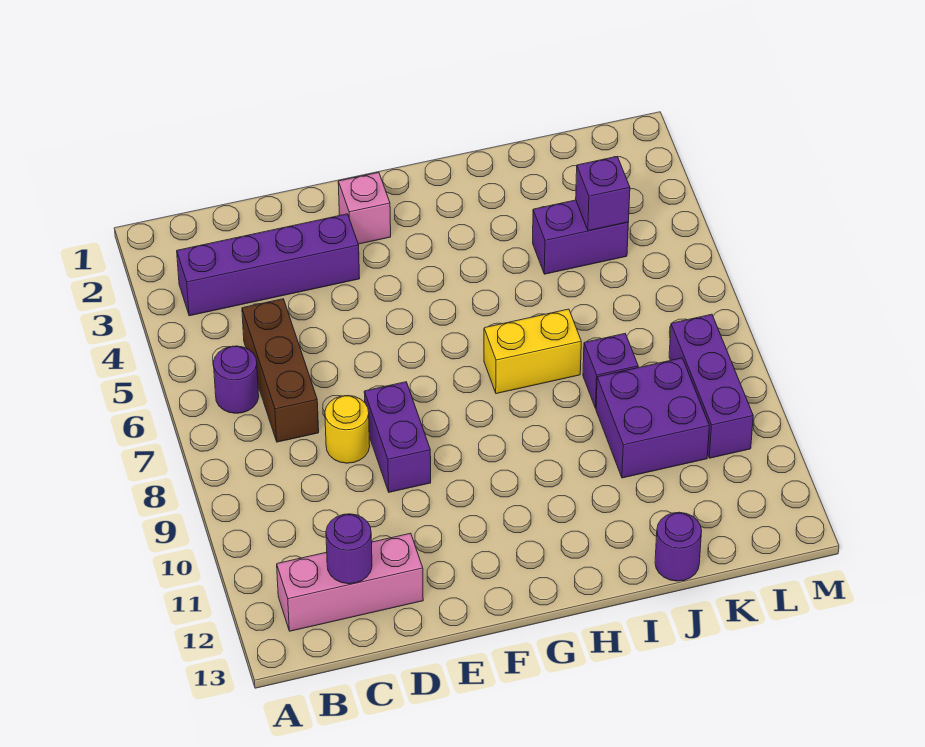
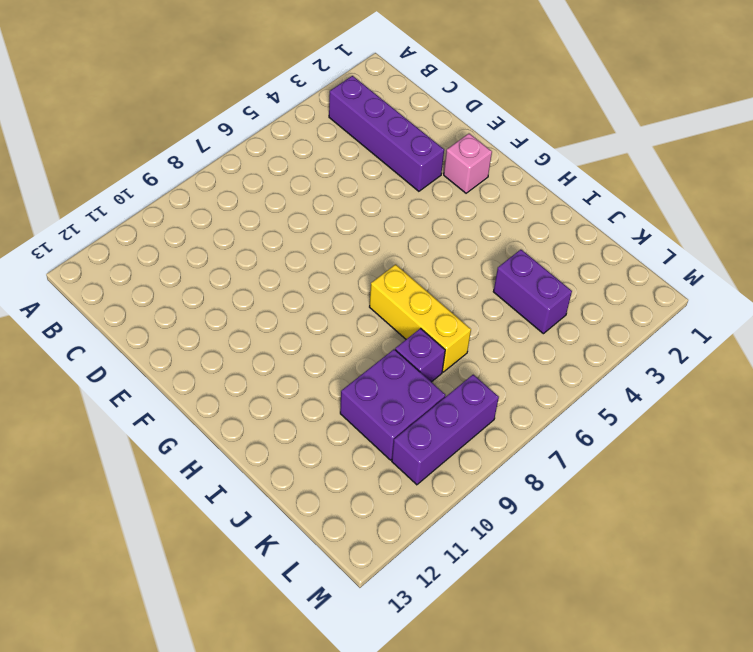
yellow 1x3 brick [370,264,471,372] -> yellow 1x2 brick [484,309,581,394]
none -> purple 1x1 round brick [213,346,259,413]
none -> pink 1x3 brick [277,533,423,631]
none -> brown 1x3 brick [242,299,319,442]

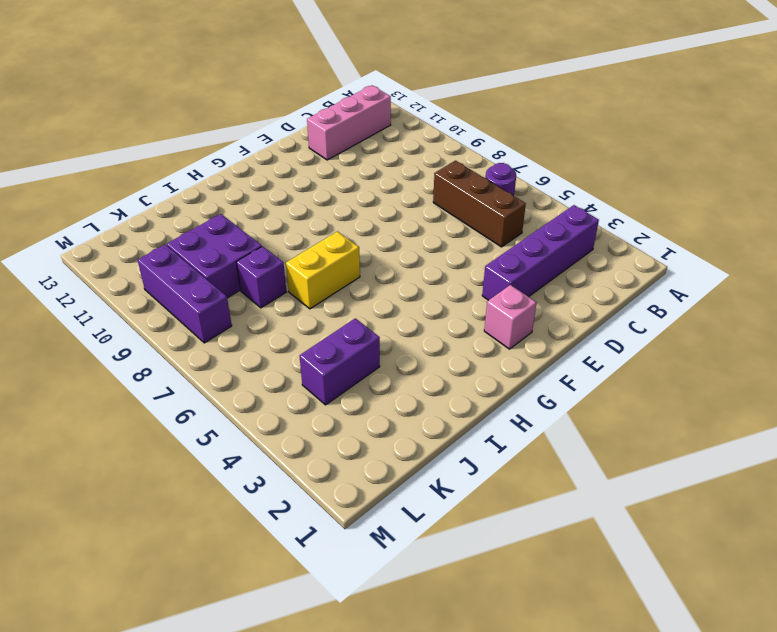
none -> yellow 1x1 round brick [325,396,370,463]
none -> purple 1x2 brick [364,382,431,492]
none -> purple 1x1 round brick [655,512,702,581]

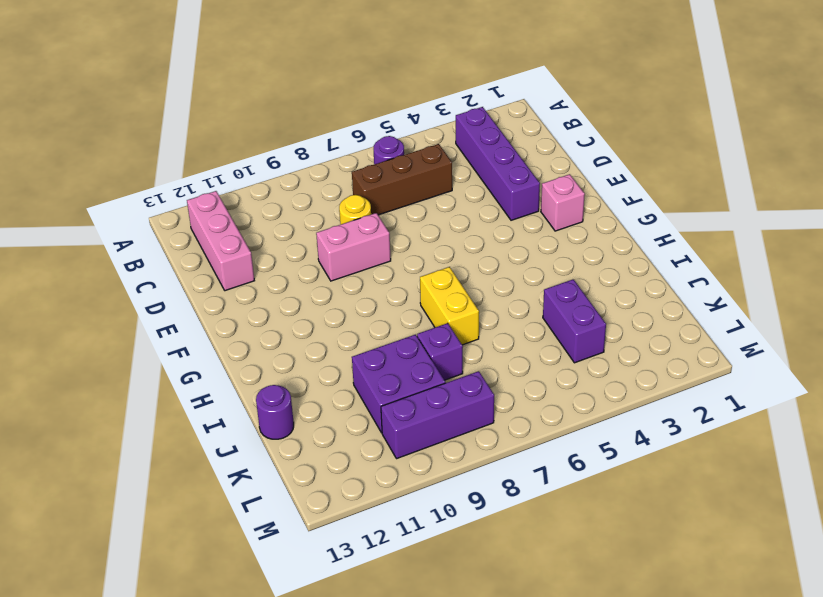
pink 1x2 brick [316,213,391,281] -> purple 1x2 brick [364,382,431,492]
none -> purple 1x1 round brick [326,514,372,584]
none -> purple 1x1 brick [576,156,630,231]

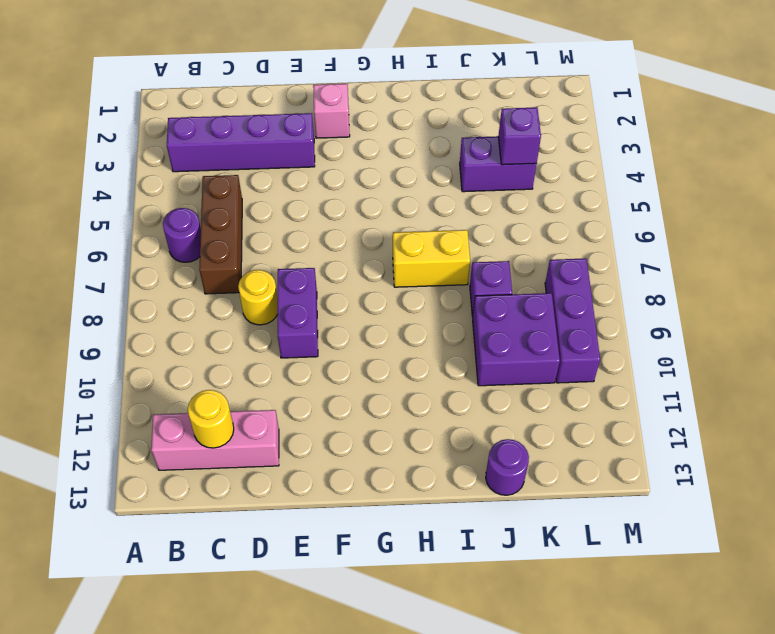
yellow 1x1 round brick [188,390,234,448] -> purple 1x1 round brick [326,514,372,584]

